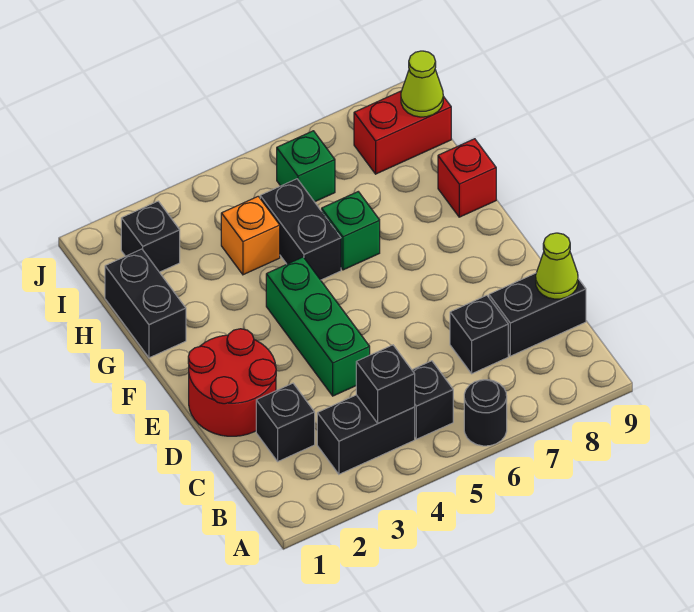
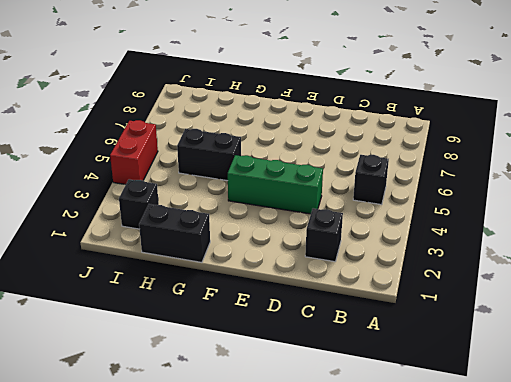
red 1x2 brick [110,120,158,185] -> red 1x2 brick moved to [354,91,451,174]
none -> black 1x1 round brick [464,380,507,446]
none -> black 1x2 brick [317,395,415,474]
none -> black 1x1 brick [450,295,508,374]

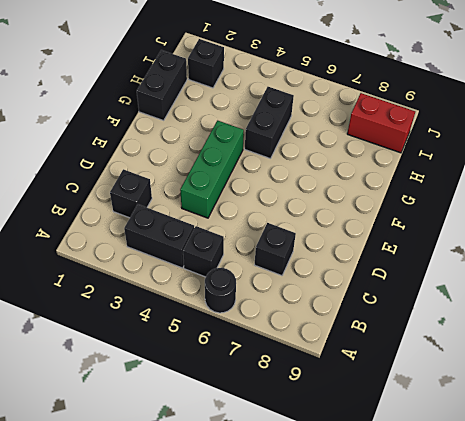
none -> black 1x2 brick [489,273,586,356]
none -> red 2x2 round brick [188,329,276,436]
none -> green 1x1 brick [322,192,380,270]

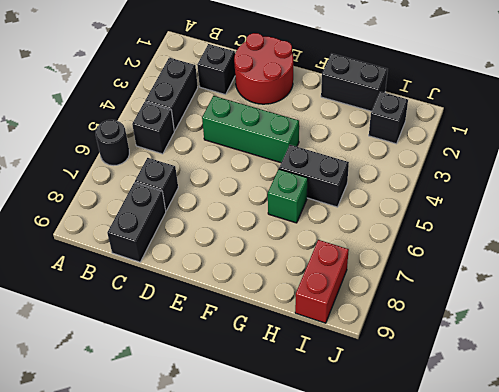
none -> red 1x1 brick [438,139,496,217]
none -> orange 1x1 brick [221,196,280,275]
none -> green 1x1 brick [277,131,335,202]

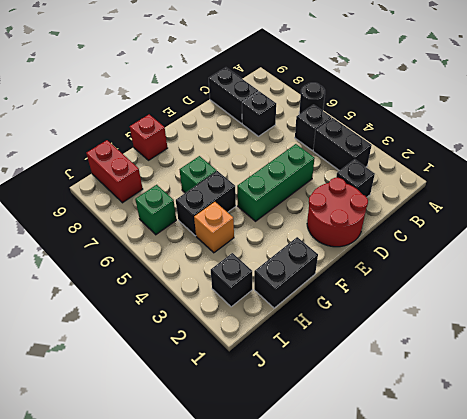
none -> black 1x1 brick [356,345,415,423]
none -> lime 1x1 cone [536,233,578,299]
none -> lime 1x1 cone [401,51,443,117]

